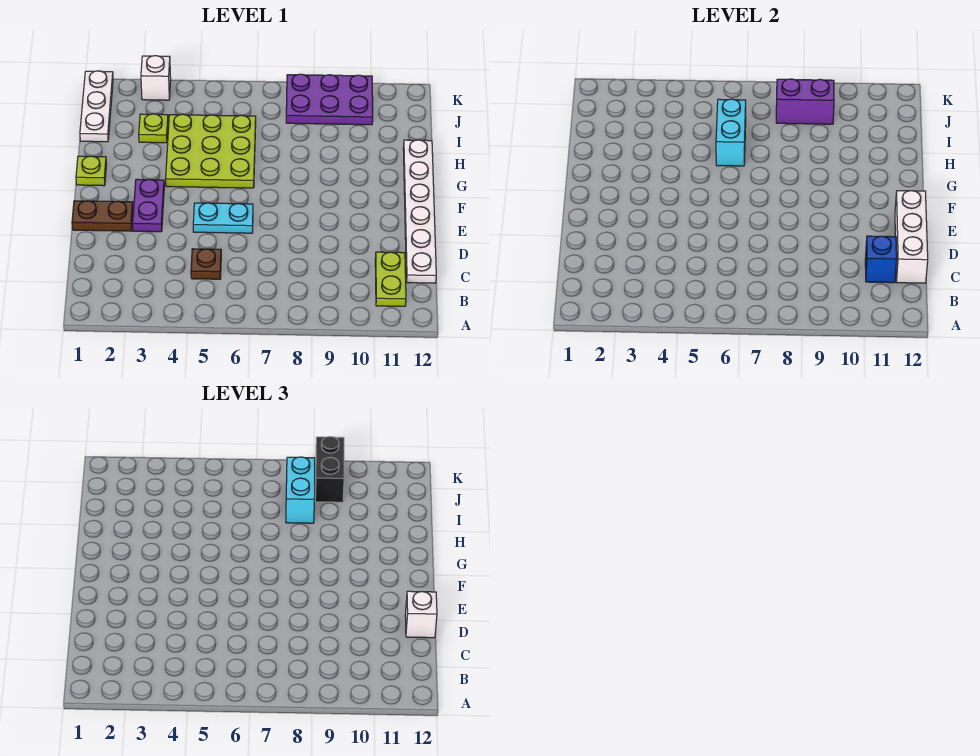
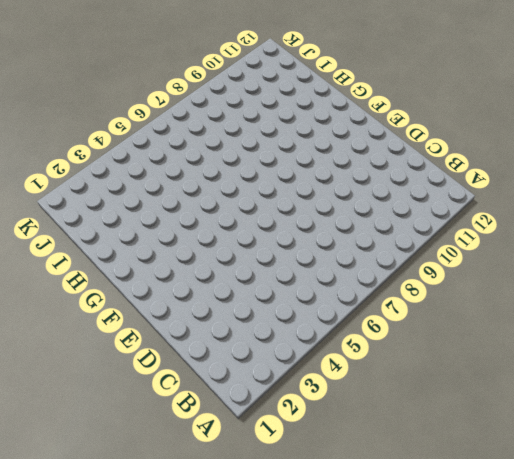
none -> lime 1x2 plate [375,252,406,306]
none -> brown 1x1 plate [191,249,221,279]
none -> white 1x6 plate [403,140,436,283]

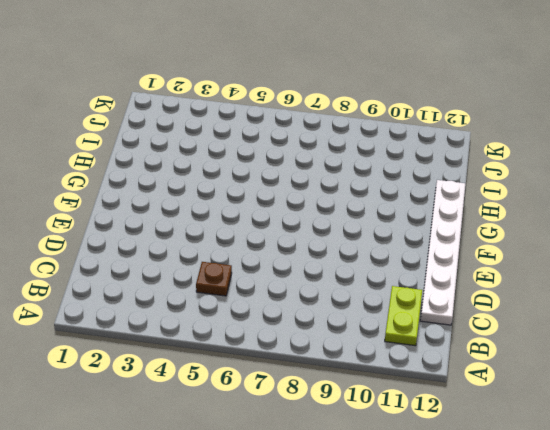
none -> brown 1x2 plate [72,201,133,231]
none -> purple 1x2 plate [133,179,164,232]
none -> cyan 1x2 plate [193,203,253,233]

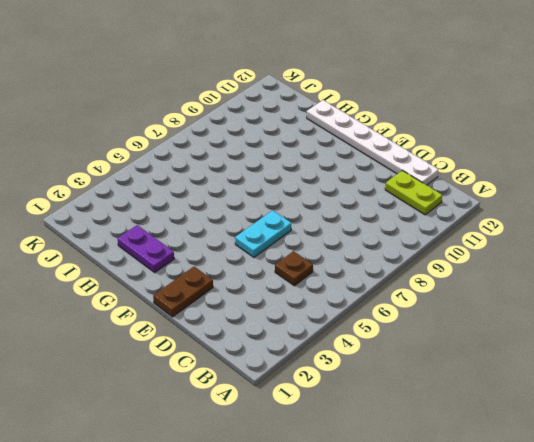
purple 1x2 plate [117,225,174,272] -> purple 1x2 plate moved to [133,179,164,232]
none -> lime 1x1 plate [76,156,107,186]
none -> lime 3x3 plate [166,114,256,188]
none -> white 1x3 plate [80,71,113,142]

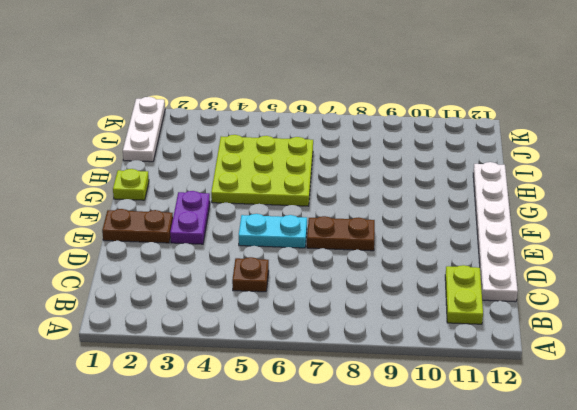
brown 1x2 plate [307,216,375,251] -> none
none -> lime 1x1 plate [139,114,168,143]
none -> purple 2x3 plate [286,74,373,125]
none -> white 1x1 brick [141,56,171,100]

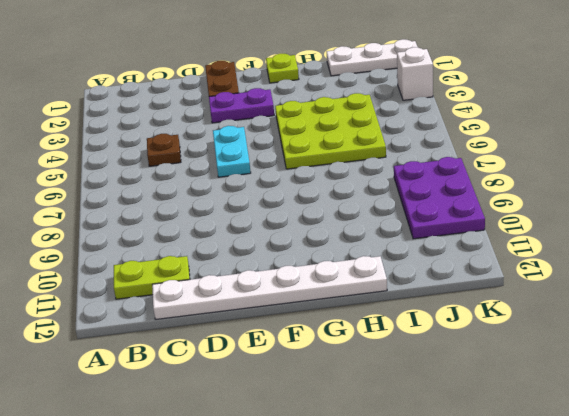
none -> lime 1x1 plate [139,114,168,143]
none -> blue 1x1 brick [865,236,897,283]
none -> white 1x3 brick [895,191,928,283]

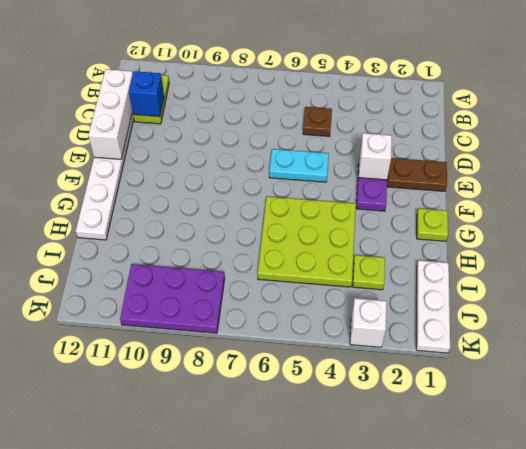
white 1x1 brick [359,133,392,180] -> white 1x1 brick moved to [405,591,437,638]
none -> cyan 1x2 brick [716,99,746,166]
none -> purple 1x2 brick [776,79,834,124]
none -> cyan 1x2 brick [286,457,315,523]

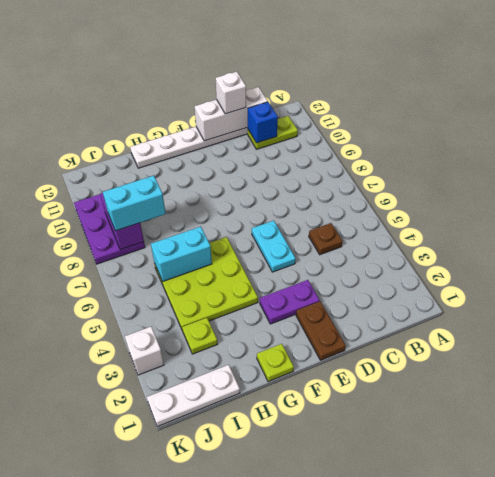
none -> black 1x2 brick [315,436,344,502]

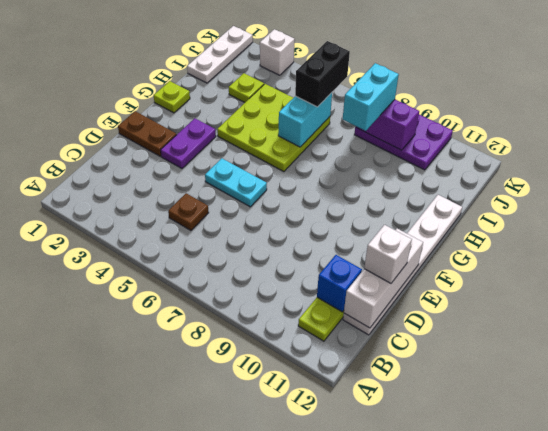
black 1x2 brick [295,41,350,107] -> black 1x2 brick moved to [315,436,344,502]

